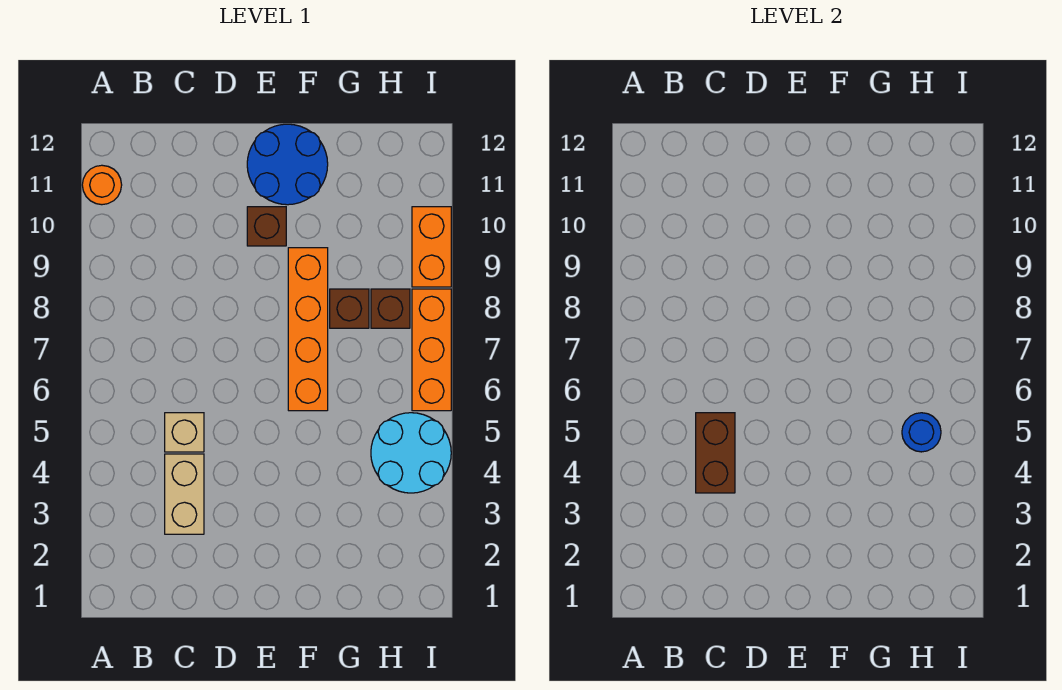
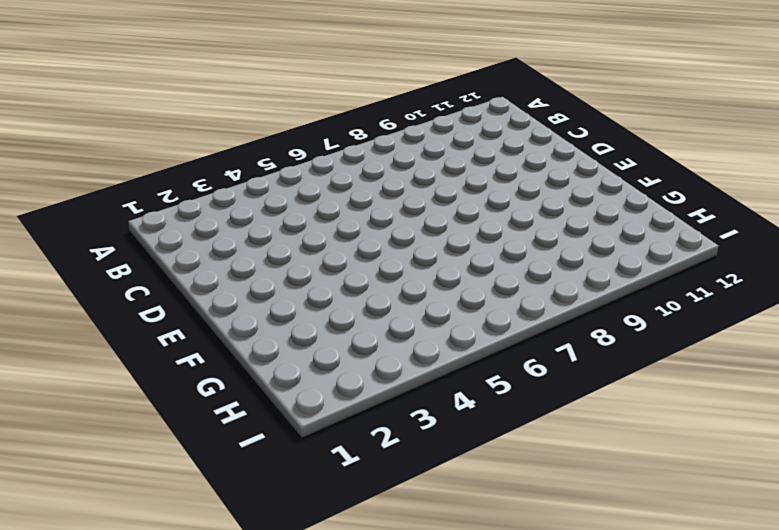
none -> orange 1x1 round brick [82,165,122,205]
none -> tan 1x2 brick [165,454,204,534]
none -> tan 1x1 brick [165,413,204,452]

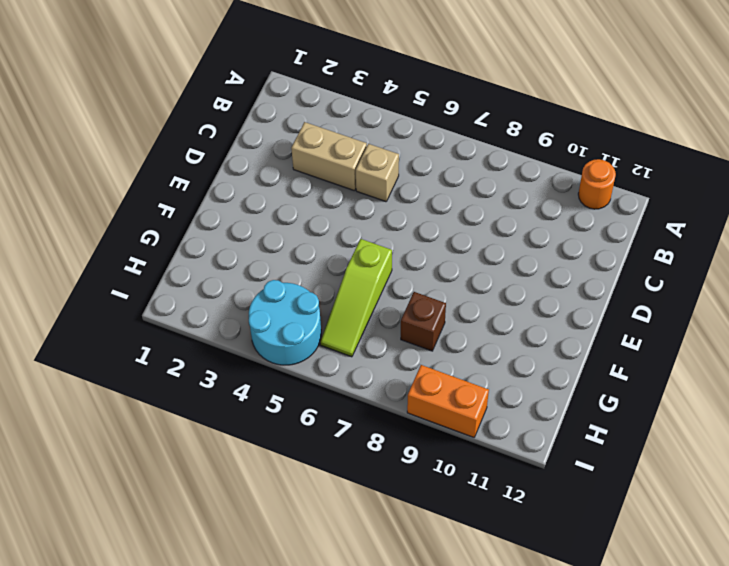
lime 1x3 slope [320,239,392,357] -> orange 1x4 brick [288,248,328,411]
none -> brown 1x1 brick [247,207,286,246]
none -> blue 2x2 round brick [247,124,328,205]
none -> brown 1x1 brick [371,289,410,328]

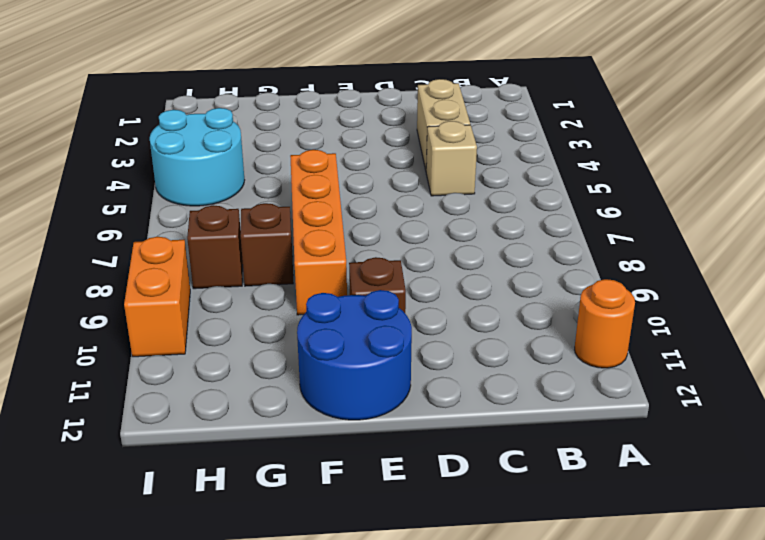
none -> orange 1x3 brick [412,289,451,411]
none -> brown 1x2 brick [696,413,735,493]
none -> blue 1x1 round brick [902,413,941,452]

